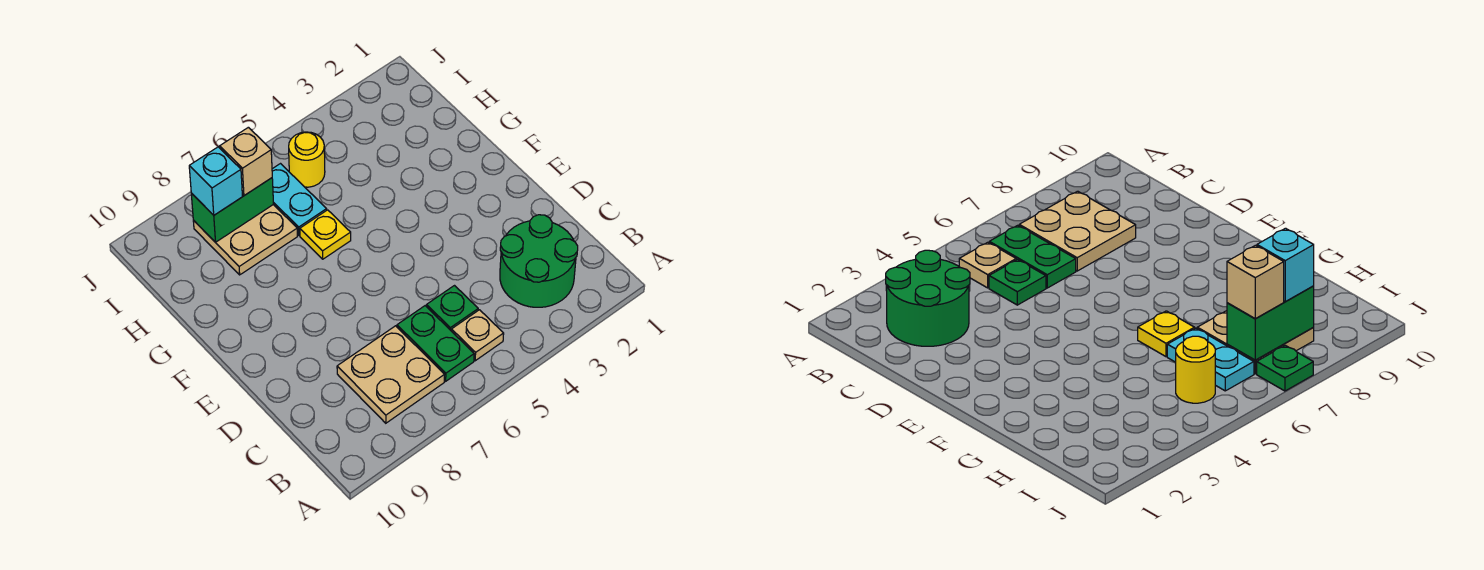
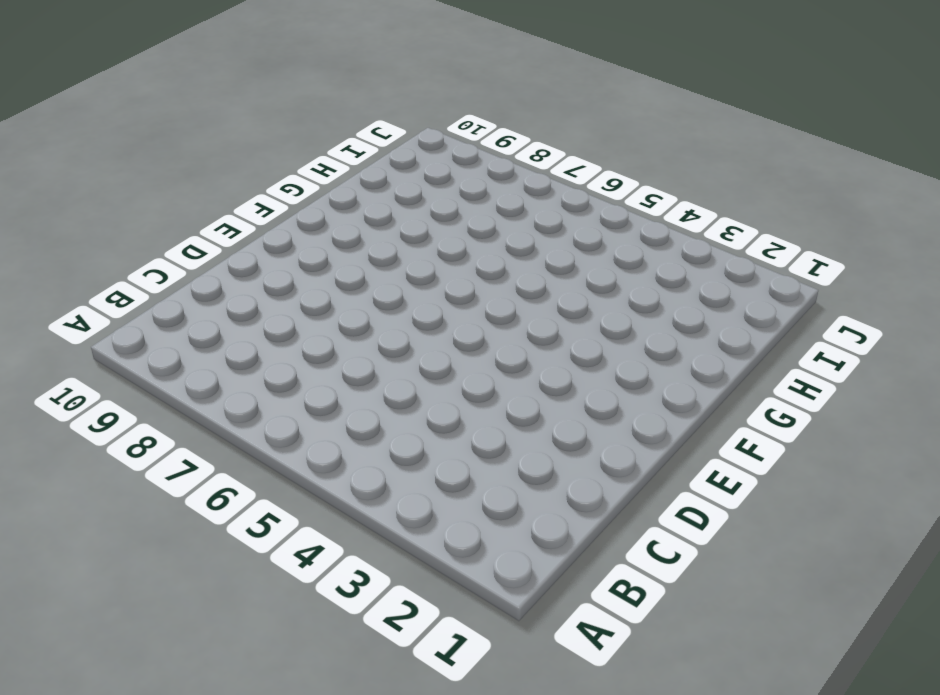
none -> green 2x2 round brick [500,215,578,307]
none -> tan 1x1 plate [452,310,504,361]
none -> green 1x2 plate [397,306,474,381]

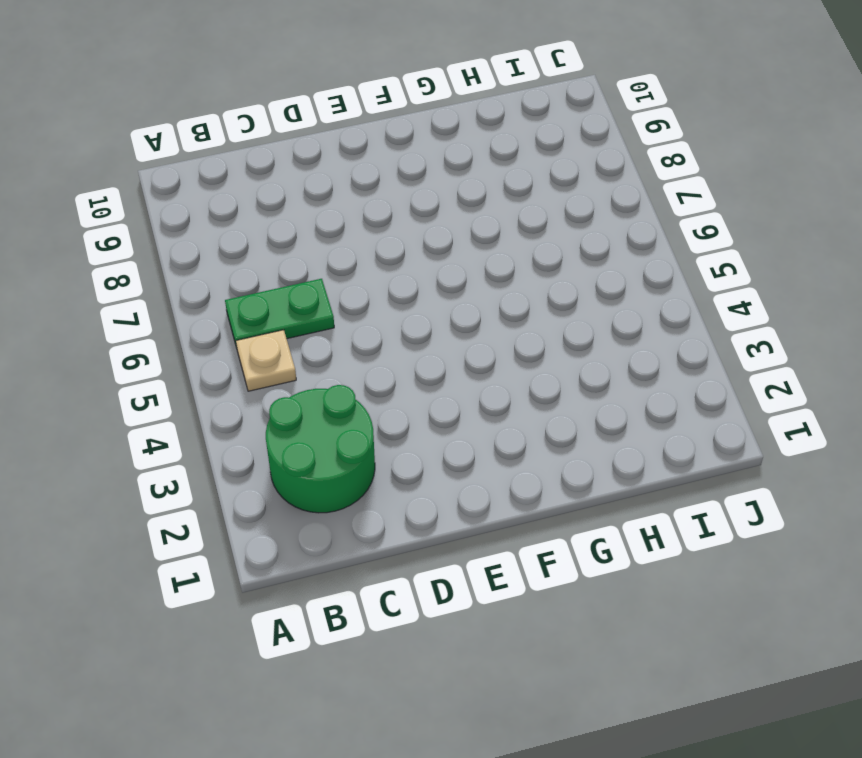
none -> tan 2x2 plate [337,326,444,423]
none -> green 1x1 plate [427,286,478,331]
none -> yellow 1x1 plate [300,210,351,259]

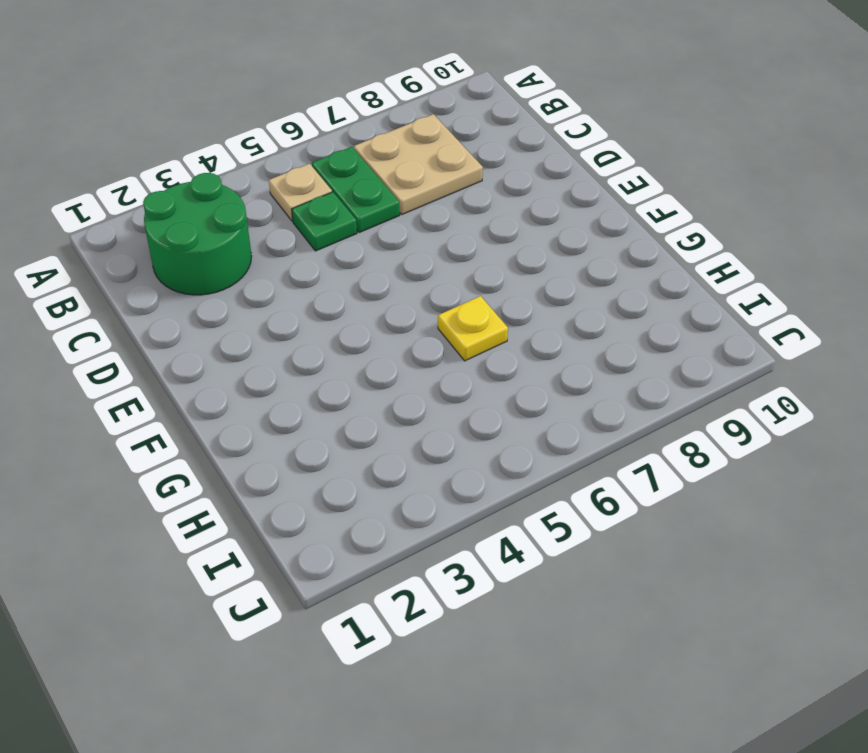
none -> cyan 1x2 plate [272,164,327,235]
none -> tan 2x2 plate [193,205,297,275]
none -> yellow 1x1 round brick [289,132,325,187]

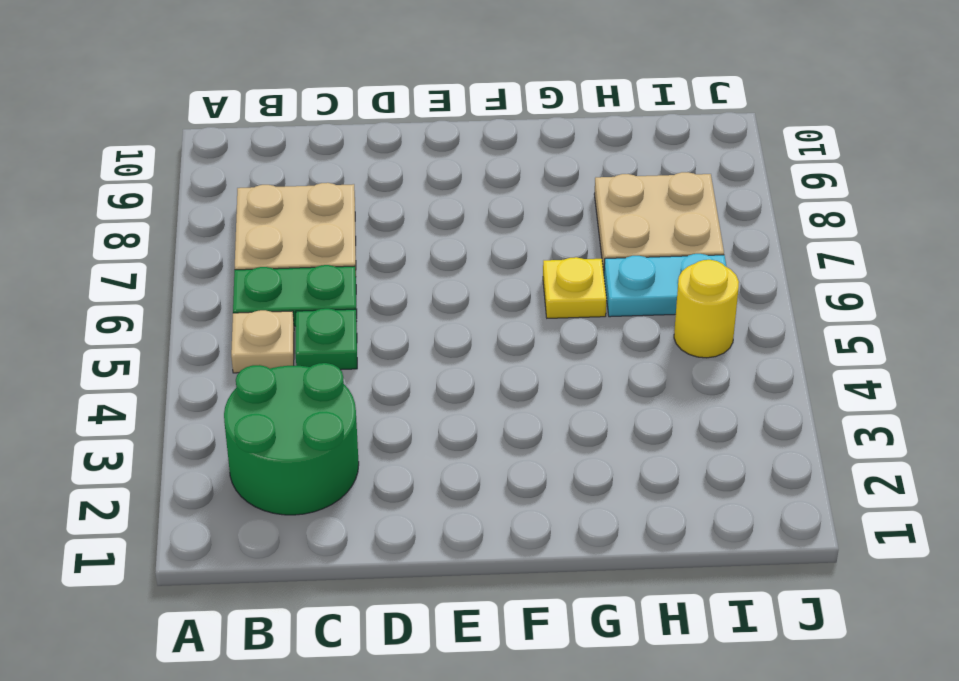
none -> green 1x1 plate [1257,345,1313,391]
none -> green 1x2 brick [191,178,273,242]
none -> tan 1x1 brick [220,127,272,196]

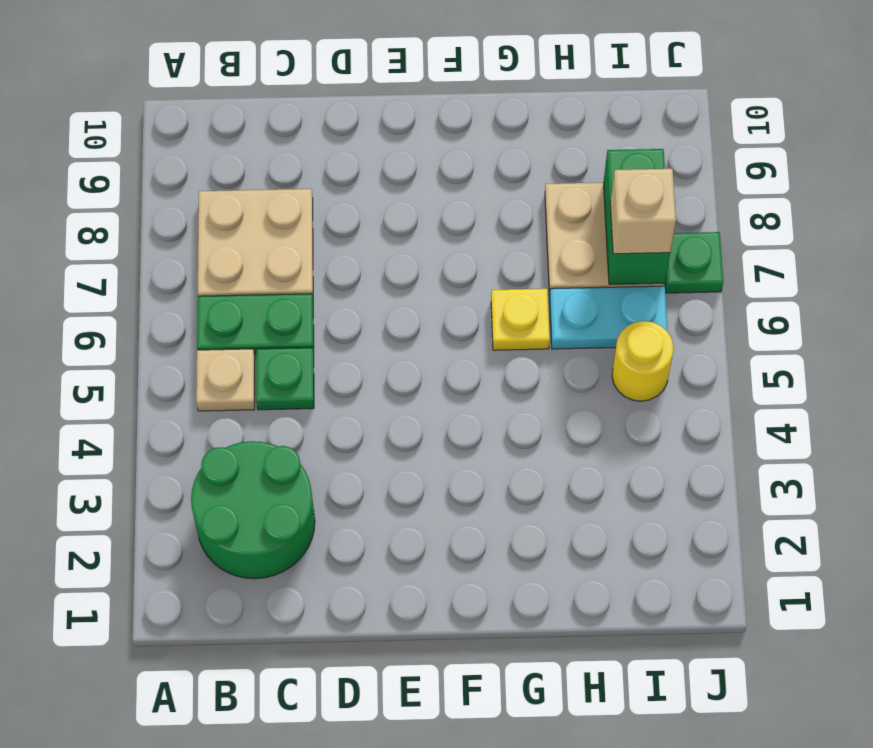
none -> cyan 1x1 brick [189,147,242,215]

